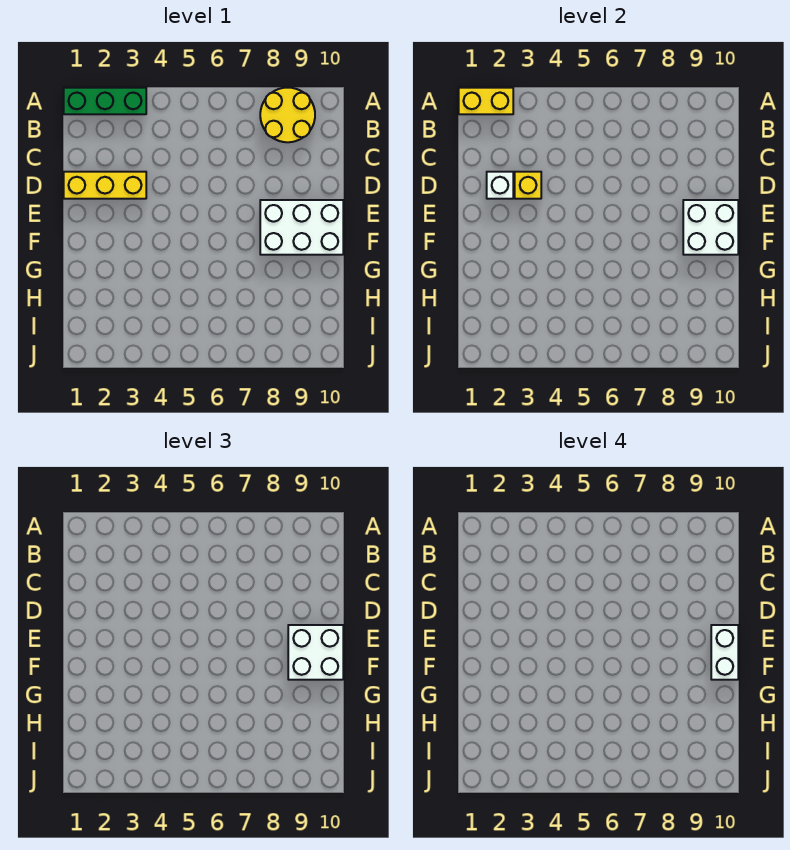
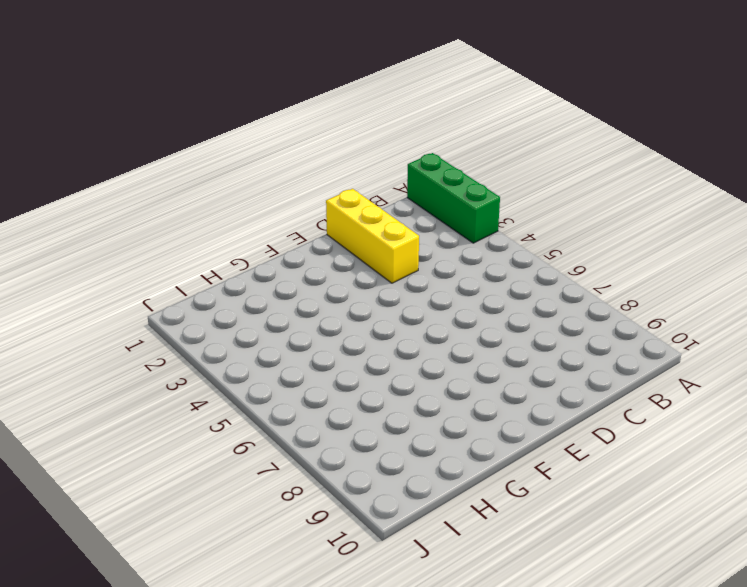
none -> yellow 2x2 round brick [260,88,315,142]
none -> white 2x3 brick [260,200,343,255]

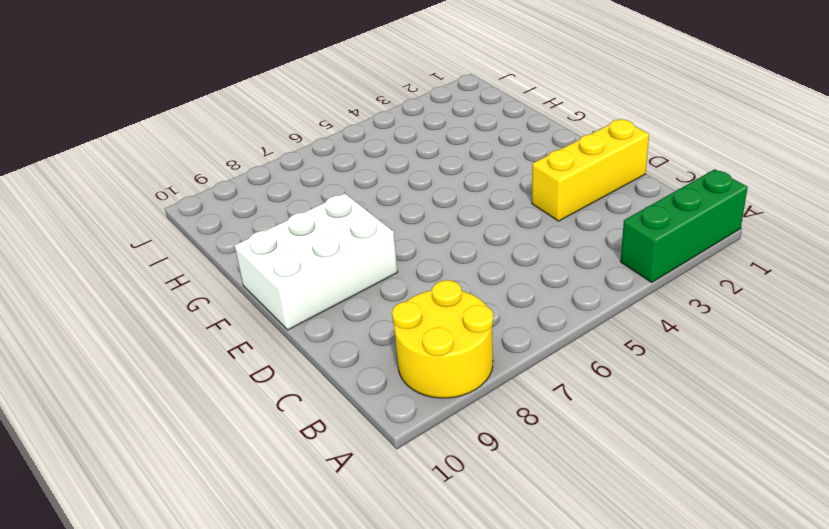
none -> yellow 1x2 brick [459,88,513,114]
none -> white 1x1 brick [487,172,513,199]

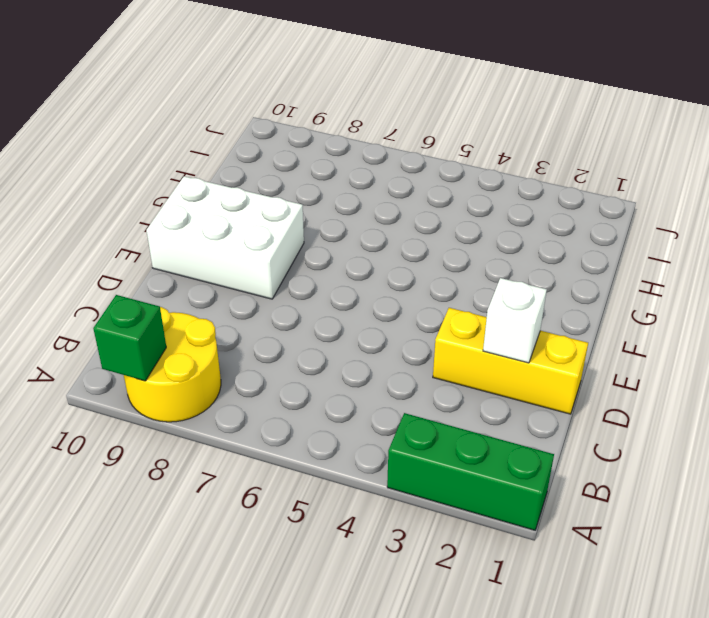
green 1x1 brick [93,295,166,381] -> none
none -> yellow 1x2 brick [459,88,513,114]
none -> yellow 1x1 brick [515,172,541,199]

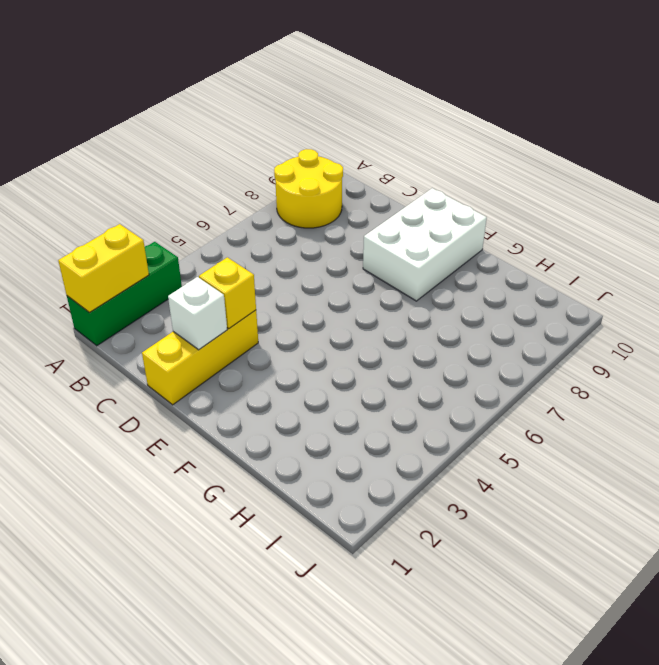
none -> white 2x2 brick [683,200,738,255]
none -> white 2x2 brick [288,625,343,680]

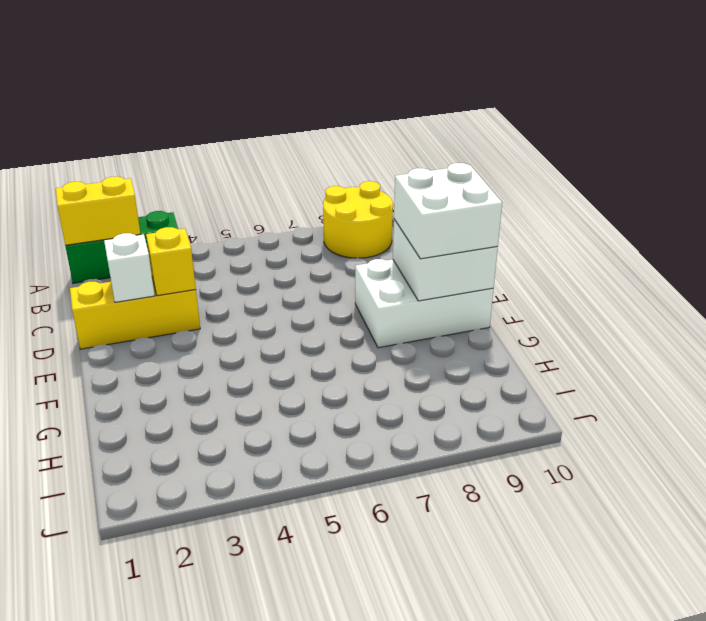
none -> white 1x2 brick [711,625,738,680]

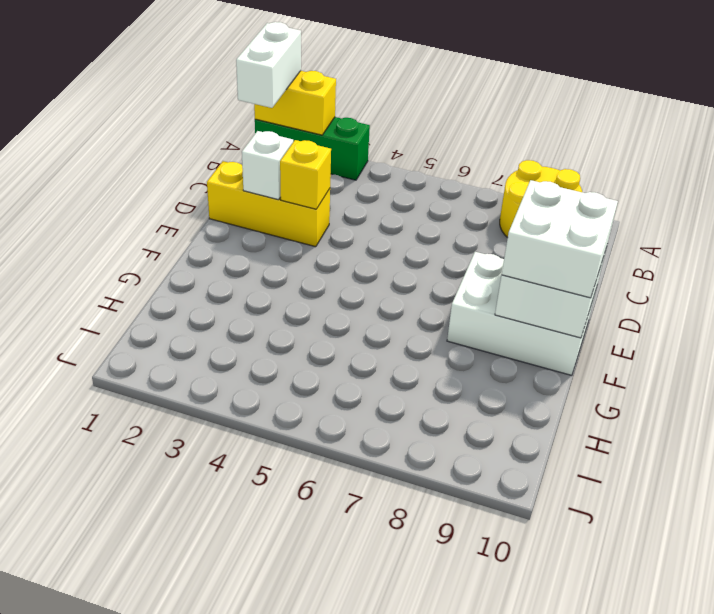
white 1x2 brick [236,22,301,108] -> white 1x2 brick moved to [711,625,738,680]

